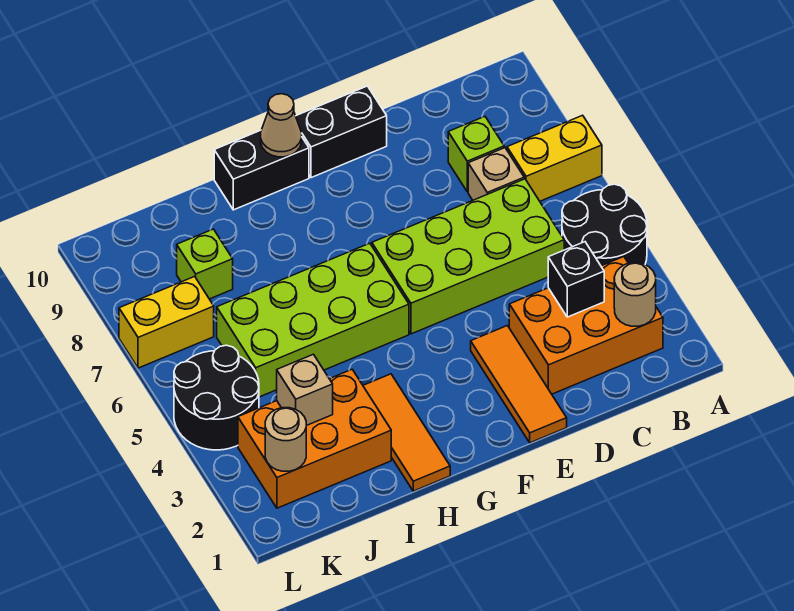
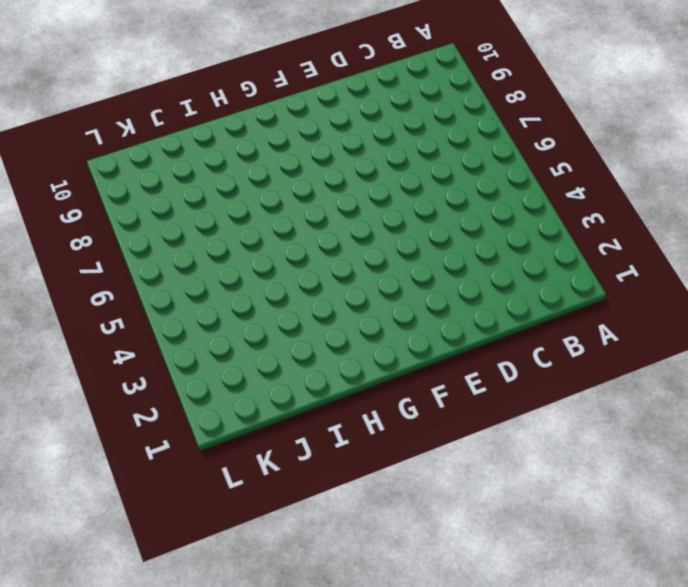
none -> black 2x2 round brick [562,184,647,266]
none -> yellow 1x2 brick [507,115,602,201]
none -> orange 2x3 brick [509,257,663,394]

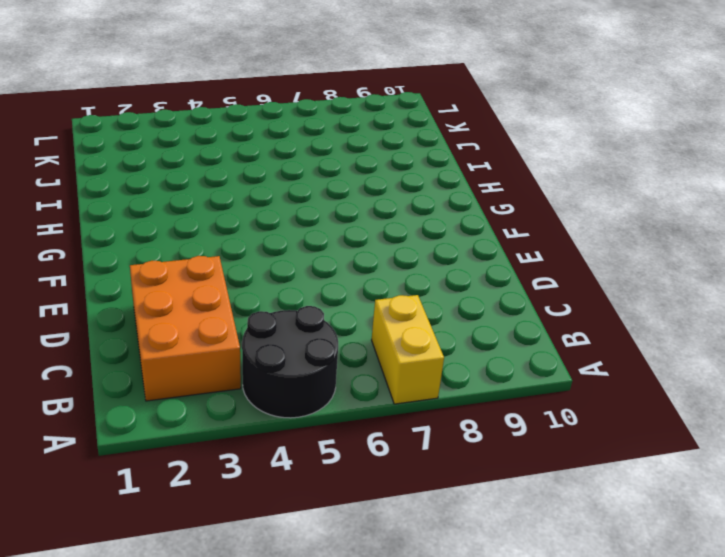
none -> lime 2x4 brick [372,179,564,334]
none -> tan 1x1 brick [468,148,524,200]
none -> lime 1x1 brick [448,117,504,192]

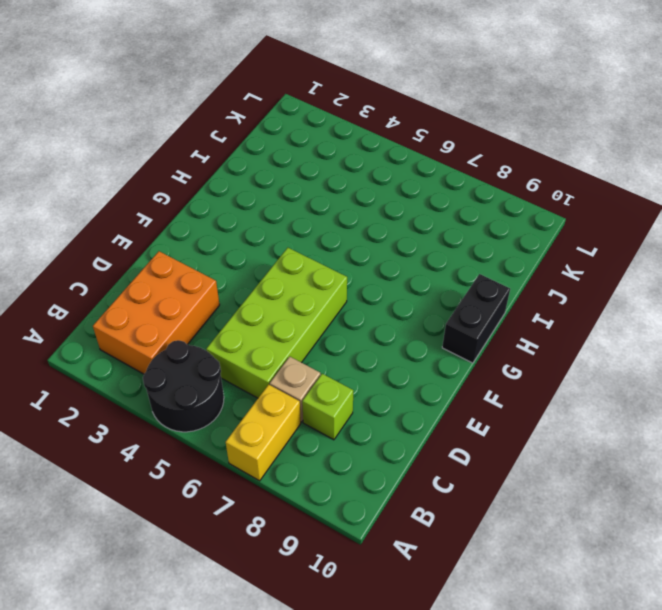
none -> orange 1x3 tile [471,326,567,443]
none -> black 1x2 brick [296,86,387,178]
none -> lime 2x4 brick [217,243,409,397]

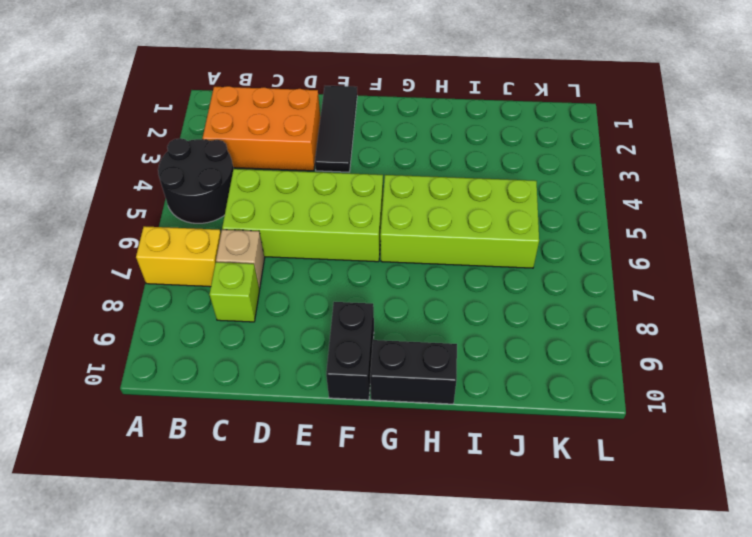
black 1x3 tile [315,86,357,172] -> orange 1x3 tile [471,326,567,443]
black 1x2 brick [326,302,374,400] -> black 1x2 brick turned to [296,86,387,178]
none -> orange 1x3 tile [363,374,450,491]
none -> orange 2x3 brick [238,370,391,508]
none -> lime 1x1 brick [177,229,233,299]

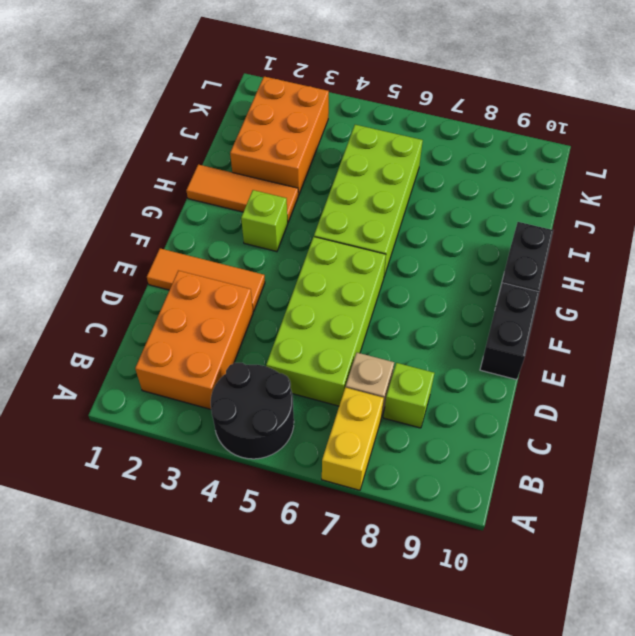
lime 1x1 brick [241,190,288,252] -> lime 1x1 brick moved to [177,229,233,299]
none -> black 2x2 round brick [174,345,259,450]
none -> yellow 1x2 brick [119,276,214,368]
none -> tan 1x1 round brick [614,263,656,326]

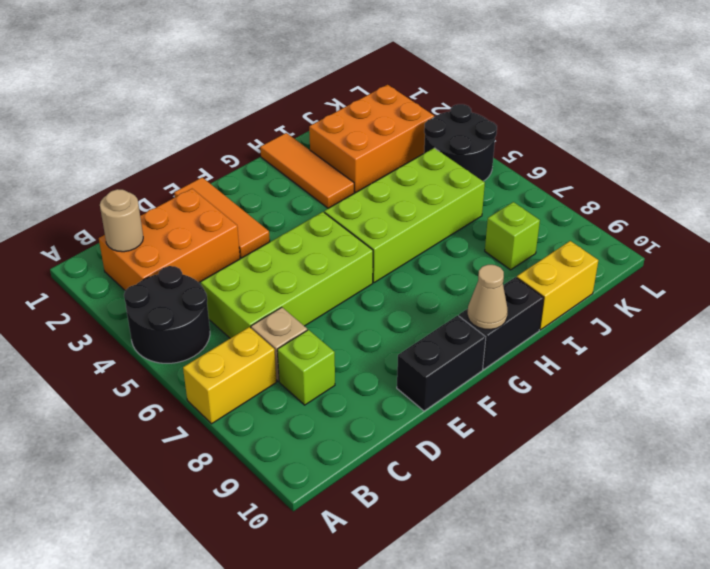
yellow 1x2 brick [517,241,598,330] -> yellow 1x2 brick moved to [119,276,214,368]
none -> black 1x1 brick [548,242,604,317]
none -> tan 1x1 brick [277,354,333,426]
none -> tan 1x1 round brick [265,408,306,471]

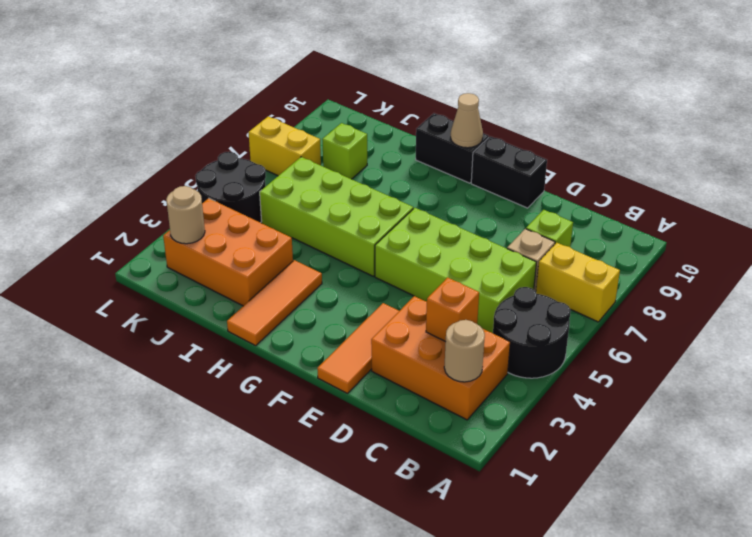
orange 1x1 brick [426,277,479,342] -> black 1x1 brick [548,242,604,317]
none -> tan 1x1 brick [277,354,333,426]

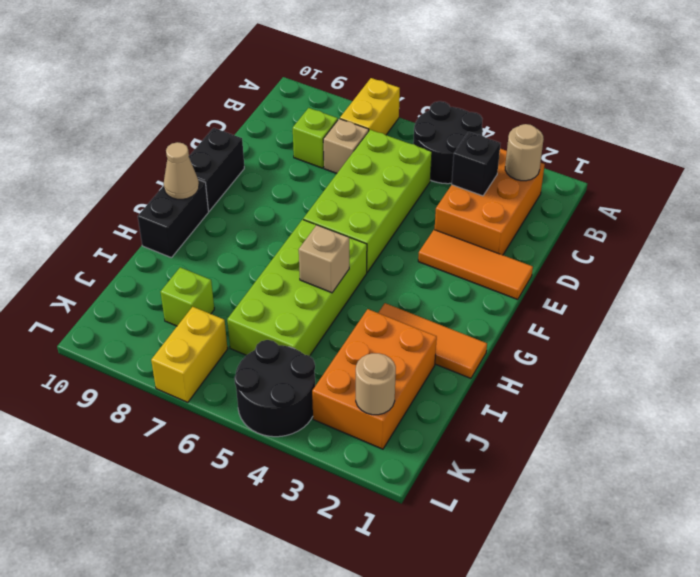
tan 1x1 brick [299,225,349,293] -> tan 1x1 brick moved to [277,354,333,426]

